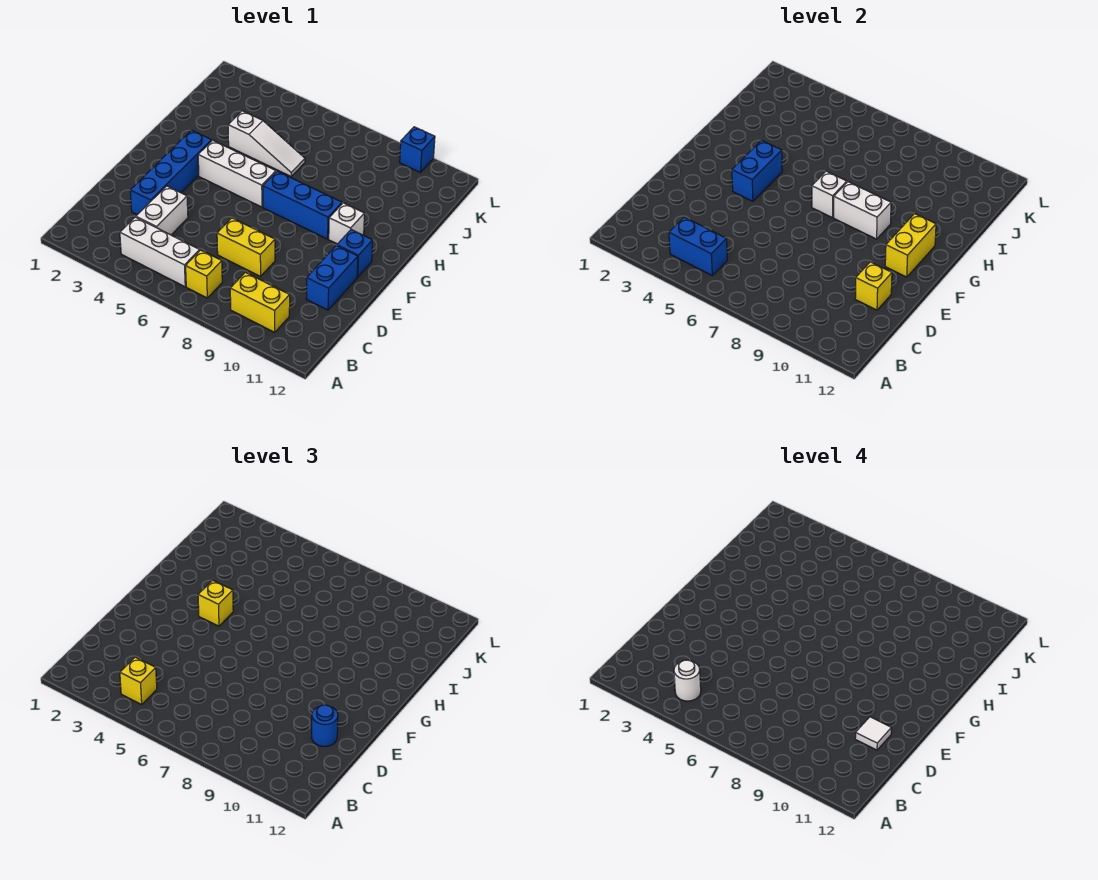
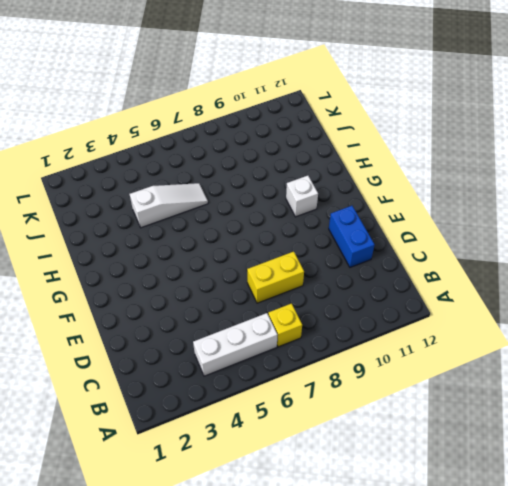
none -> yellow 1x2 brick [230,272,290,332]
none -> white 1x2 brick [136,186,188,235]
none -> blue 1x4 brick [130,130,212,215]

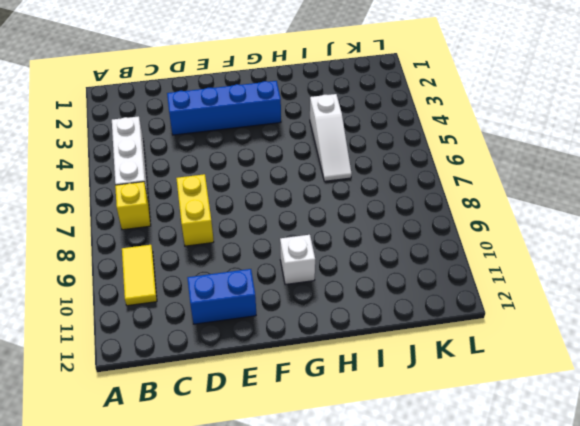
yellow 1x2 tile [122,245,157,306] -> yellow 1x2 brick [230,272,290,332]
none -> white 1x2 brick [136,186,188,235]
none -> blue 1x1 brick [337,230,373,277]
none -> white 1x3 brick [198,140,276,207]

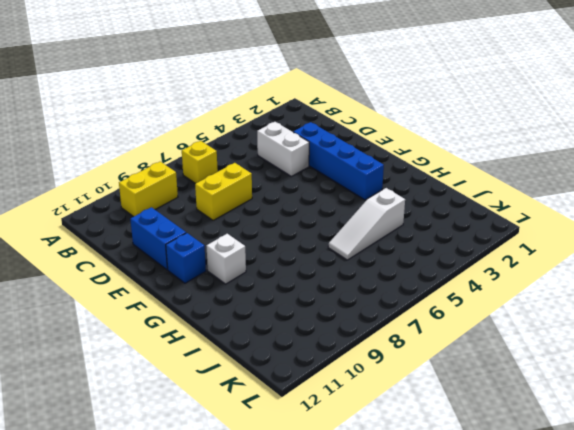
none -> white 1x3 brick [120,217,200,287]
none -> white 1x3 brick [198,140,276,207]
none -> blue 1x3 brick [263,171,342,239]

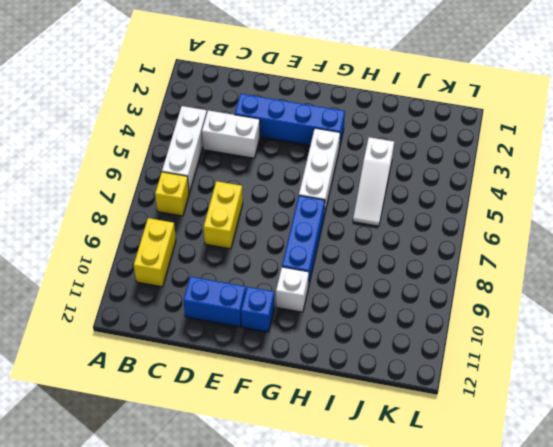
none -> blue 1x1 brick [400,127,435,172]
none -> blue 1x2 brick [669,217,727,275]
none -> yellow 1x1 brick [855,262,892,310]

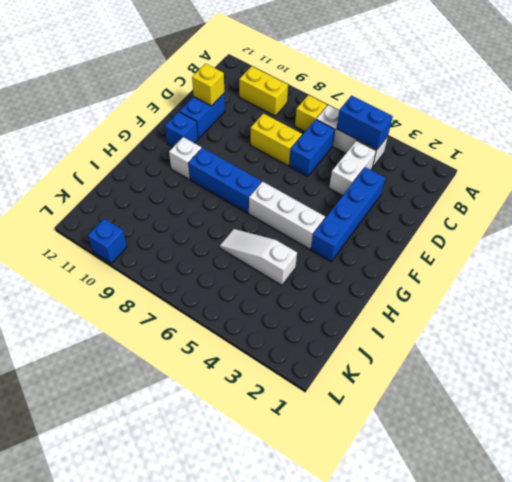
blue 1x2 brick [289,120,335,177] -> blue 1x2 brick moved to [732,140,782,201]
none -> yellow 1x2 brick [885,214,936,277]
none -> white 1x1 brick [812,171,847,218]
none -> white 1x2 brick [834,182,891,239]

